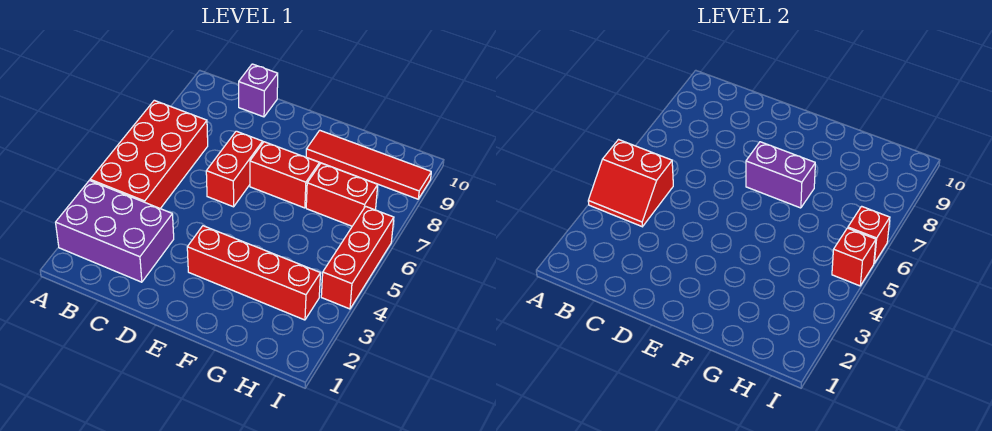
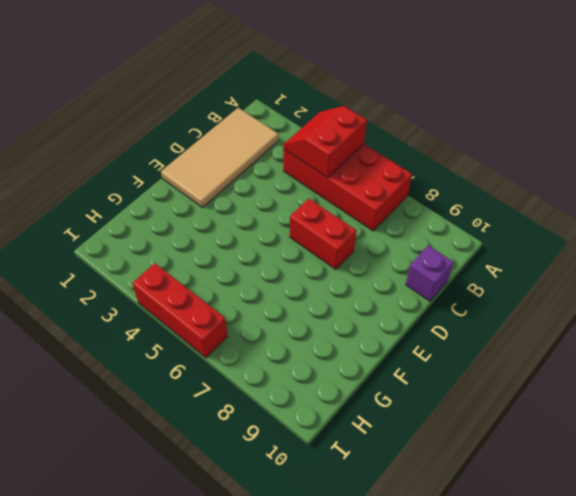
tan 2x4 tile [161,108,279,207] -> purple 2x3 brick [56,180,174,282]
none -> red 1x4 brick [187,226,320,320]
none -> red 1x2 brick [250,142,319,208]
none -> red 1x4 tile [306,130,431,199]

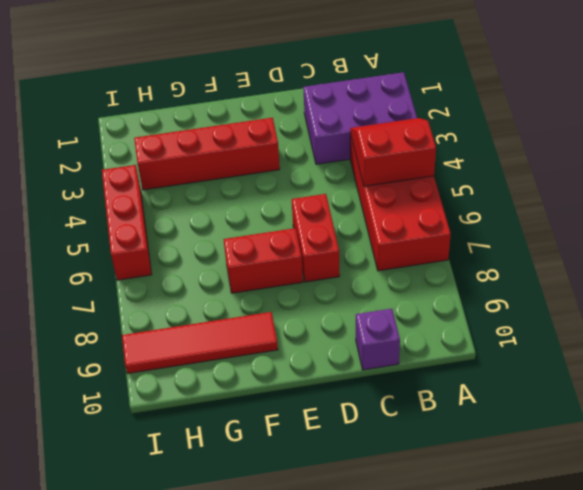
none -> red 1x2 brick [306,163,378,226]
none -> purple 1x2 brick [746,142,815,208]
none -> red 1x1 brick [832,228,876,286]

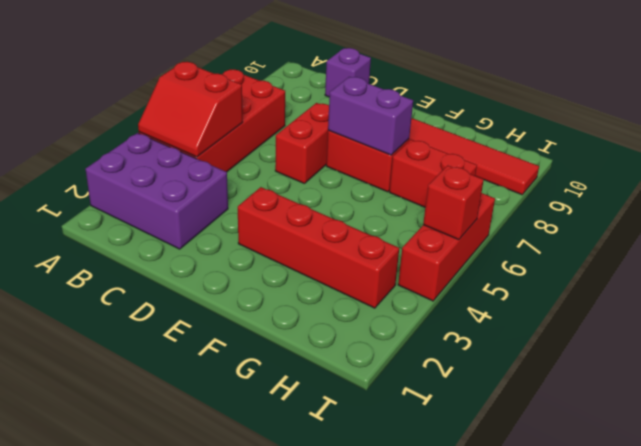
none -> red 1x1 brick [848,206,890,263]

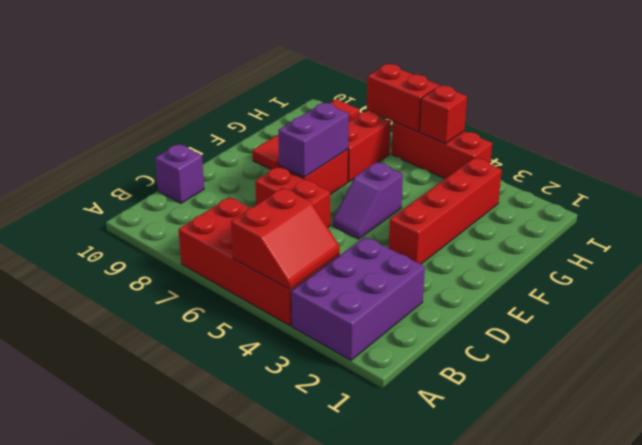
purple 1x2 slope [333,162,403,239] -> none
red 1x2 brick [367,64,439,132] -> red 1x1 brick [848,206,890,263]

